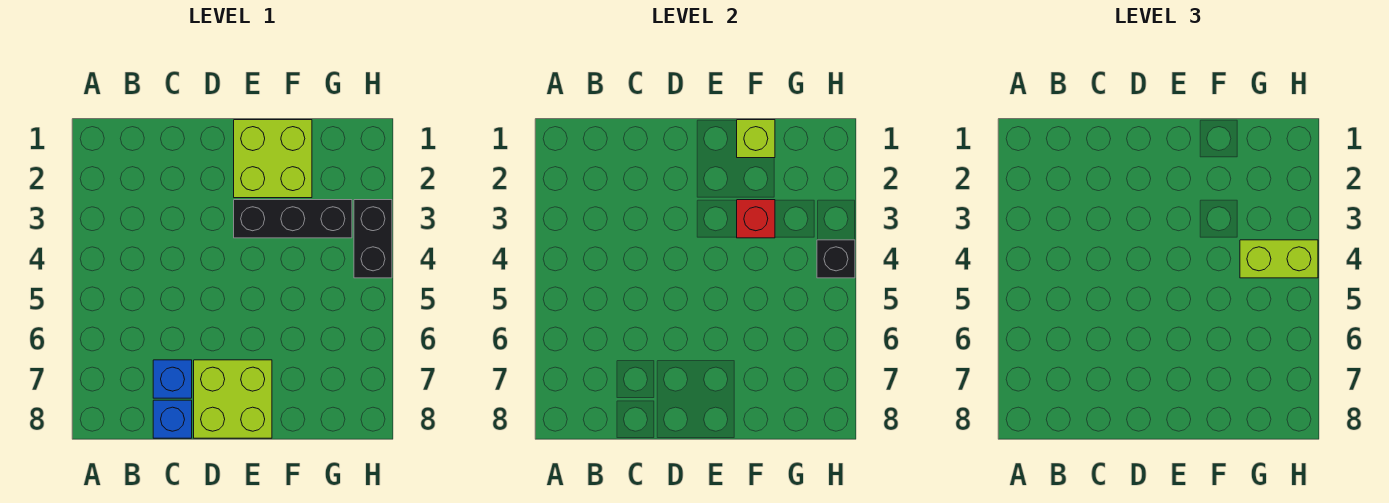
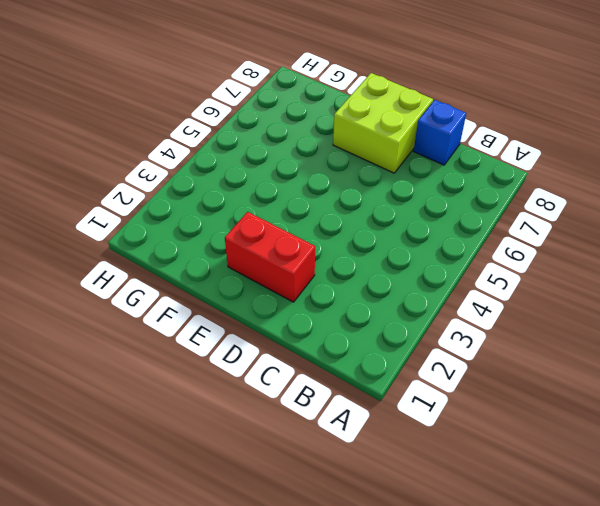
red 1x2 brick [225,212,315,302] -> lime 2x2 brick [234,120,312,198]
none -> blue 1x1 brick [153,360,192,398]
none -> black 1x3 brick [234,200,352,238]

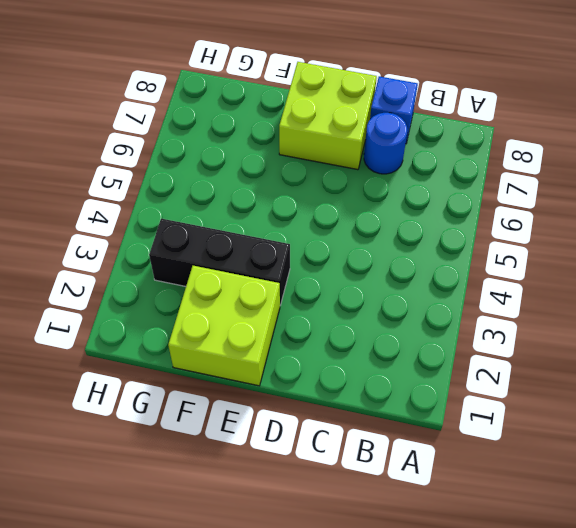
blue 1x1 round brick [364,113,407,174] -> blue 1x1 brick [153,360,192,398]
none -> black 1x2 brick [354,200,392,278]
none -> lime 1x1 brick [737,120,775,158]

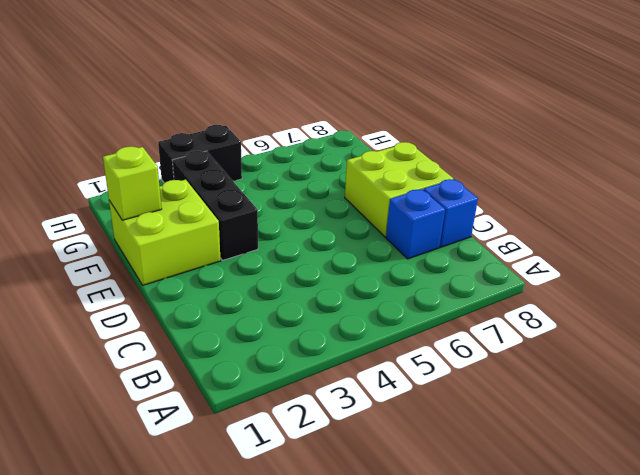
none -> red 1x1 brick [737,200,775,238]
none -> black 1x1 brick [817,240,855,278]

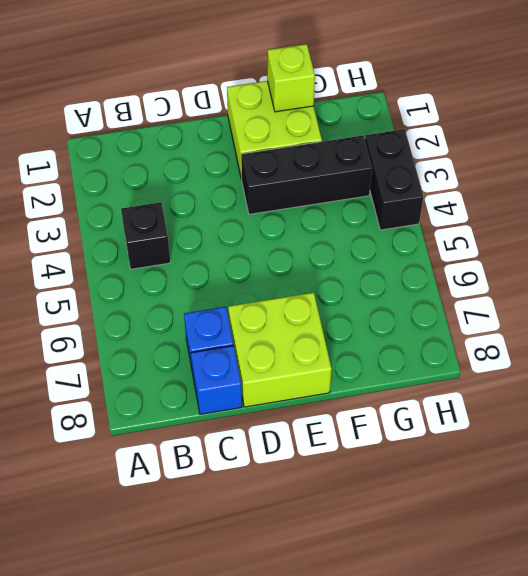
black 1x1 brick [121,202,170,269] -> black 1x1 brick moved to [817,240,855,278]
none -> red 1x1 brick [737,200,775,238]
none -> lime 1x2 brick [1240,240,1318,278]

